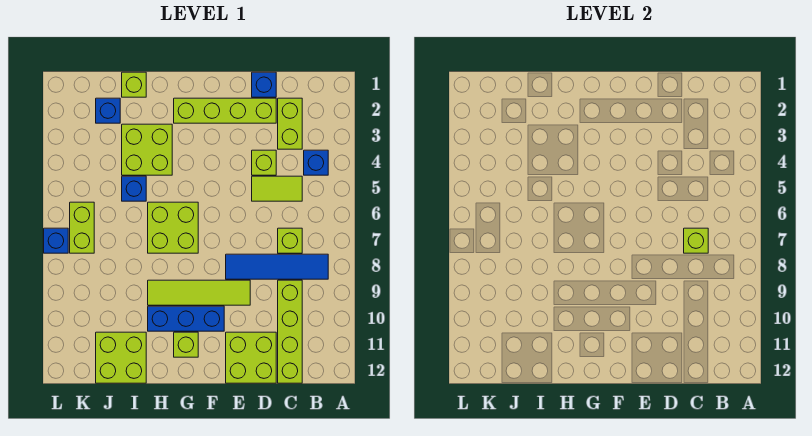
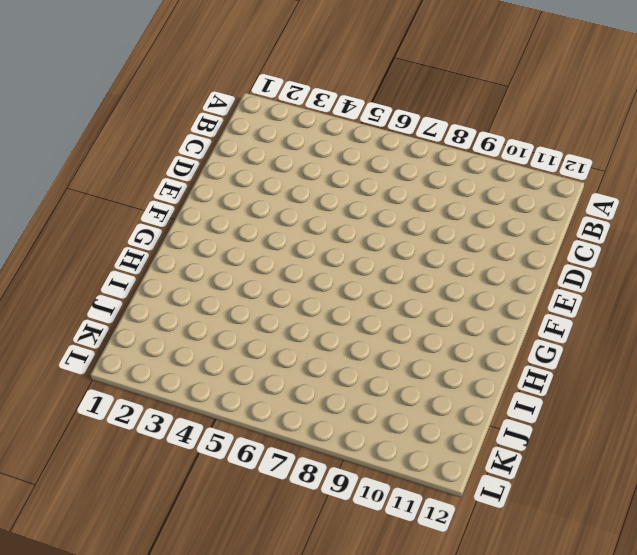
none -> blue 1x1 brick [304,150,328,175]
none -> blue 1x4 tile [226,254,328,279]
none -> lime 1x2 brick [278,98,302,149]

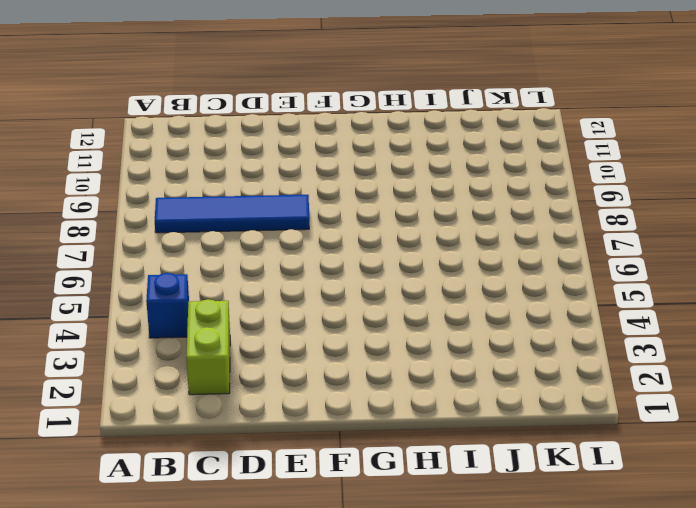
none -> lime 1x2 tile [252,176,302,201]
none -> lime 1x1 brick [278,228,302,253]
none -> lime 1x4 brick [278,280,302,383]

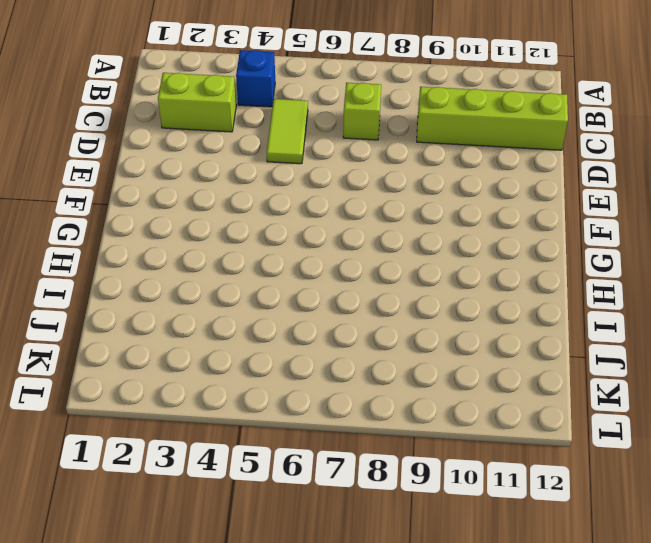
none -> blue 1x4 tile [226,254,328,279]
none -> blue 1x1 brick [252,72,276,97]
none -> lime 1x4 brick [174,98,276,123]

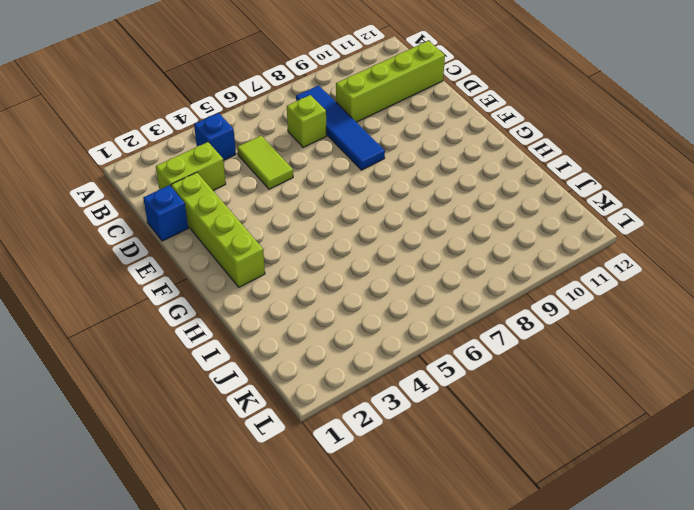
none -> lime 1x1 brick [252,150,276,175]
none -> lime 2x2 brick [226,332,276,383]
none -> lime 1x4 tile [148,280,250,305]

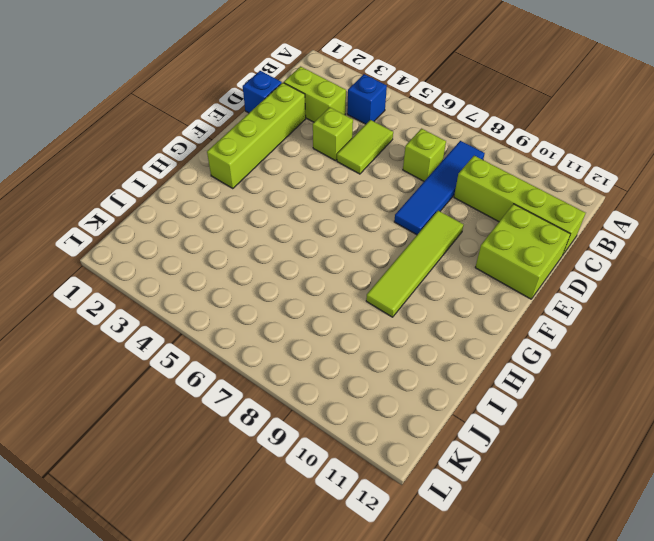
none -> blue 1x3 brick [148,306,224,331]
none -> lime 2x2 brick [148,202,198,253]
none -> lime 1x1 brick [174,332,198,357]

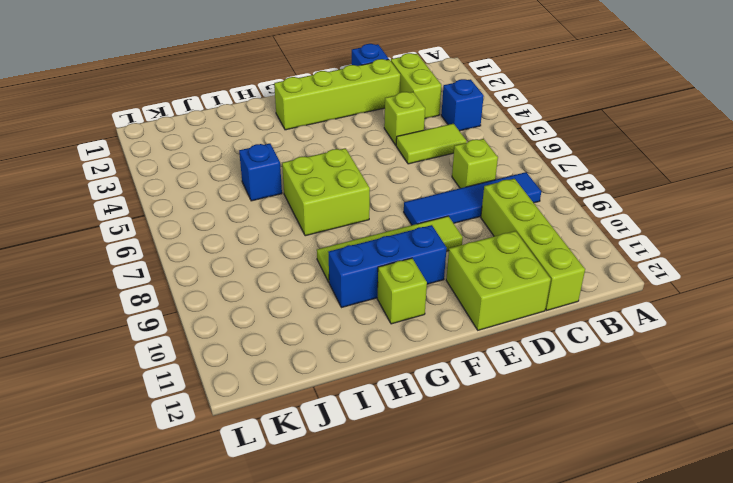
none -> lime 2x2 brick [122,124,172,175]
none -> lime 1x1 brick [122,72,146,97]
none -> lime 2x2 brick [96,332,146,383]

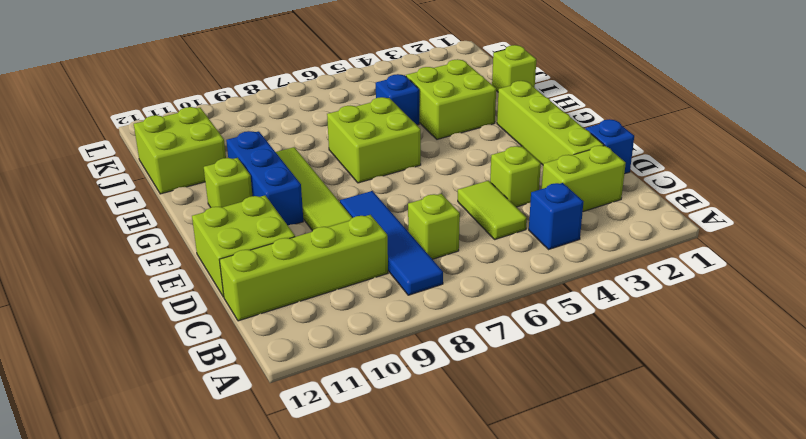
none -> blue 1x1 brick [96,98,120,123]
none -> lime 1x2 brick [70,202,94,253]
none -> blue 1x1 brick [44,228,68,253]

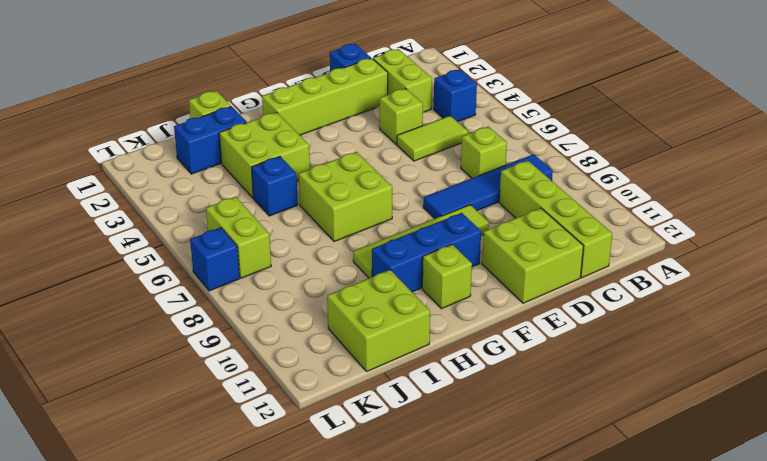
blue 1x2 brick [174,106,247,174] -> blue 1x1 brick [96,98,120,123]
none -> lime 1x1 brick [684,228,708,253]

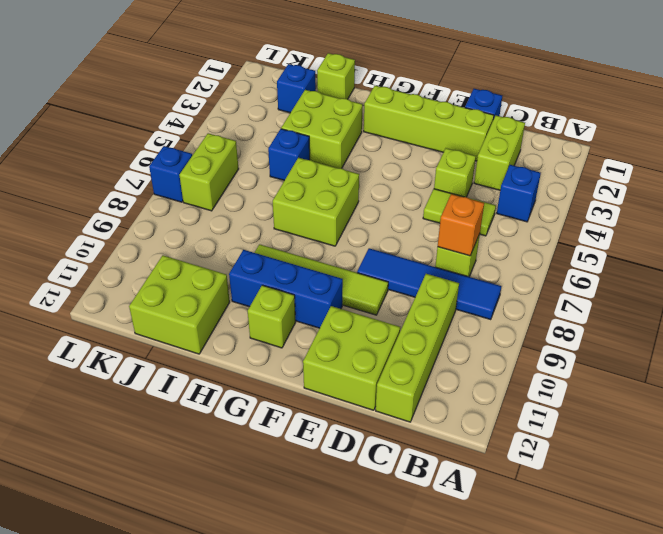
orange 1x1 brick [438,194,484,256] -> lime 1x1 brick [684,228,708,253]

